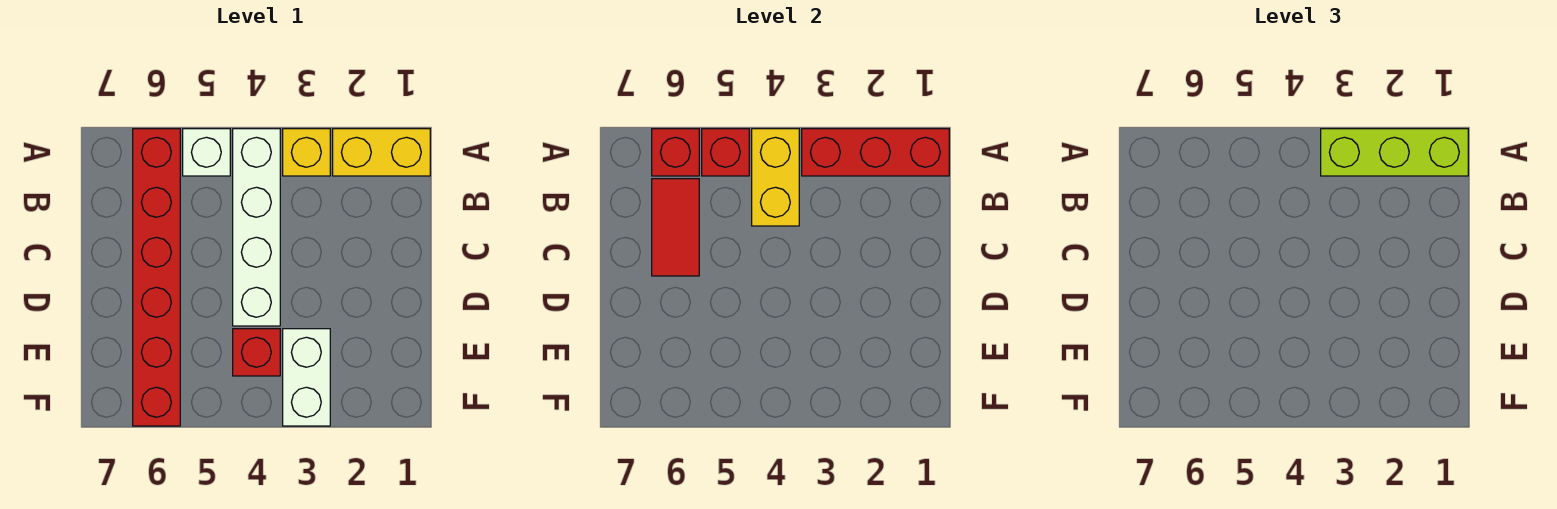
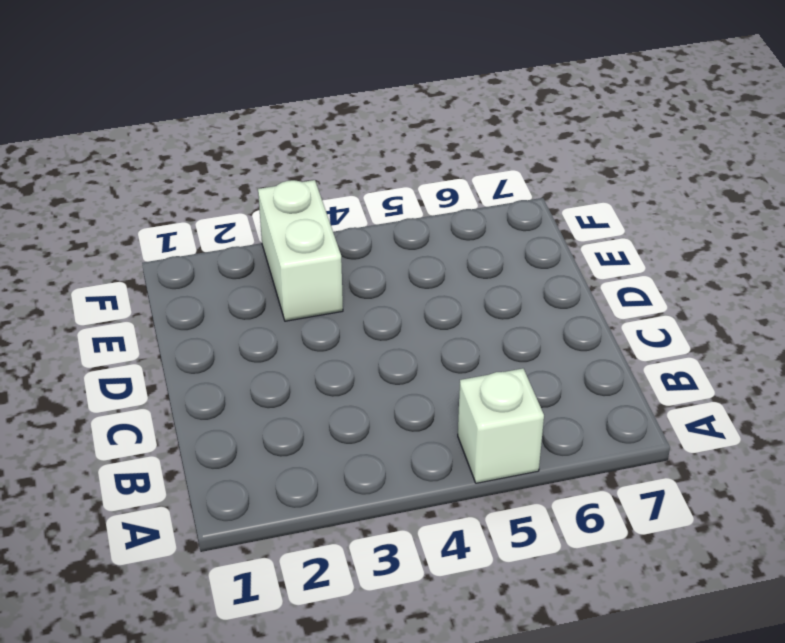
none -> yellow 1x2 brick [333,129,430,176]
none -> yellow 1x1 brick [283,129,330,176]
none -> white 1x4 brick [233,129,280,326]

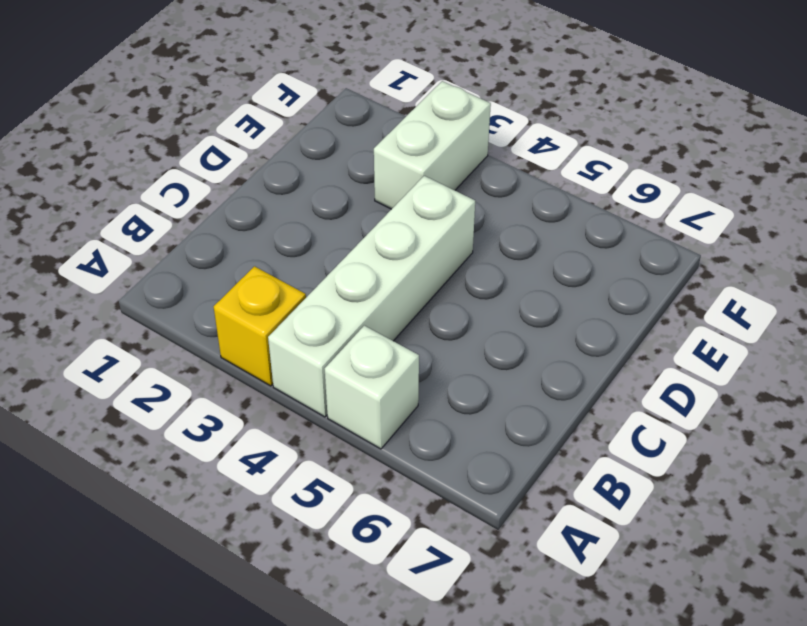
none -> yellow 1x2 brick [333,129,430,176]
none -> red 1x6 brick [133,129,180,426]
none -> red 1x1 brick [233,329,280,376]

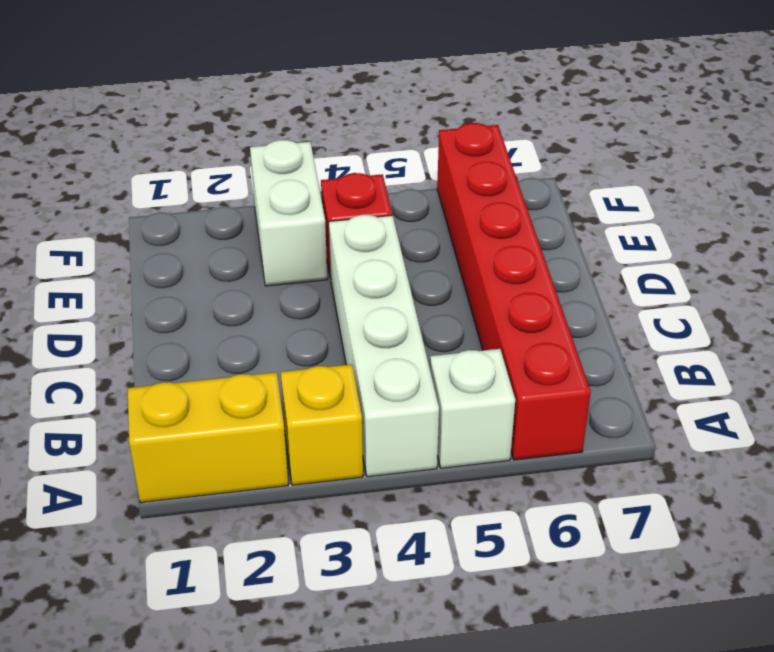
none -> red 1x3 brick [802,129,949,176]
none -> yellow 1x2 brick [752,129,799,226]
none -> red 1x1 brick [702,129,749,176]

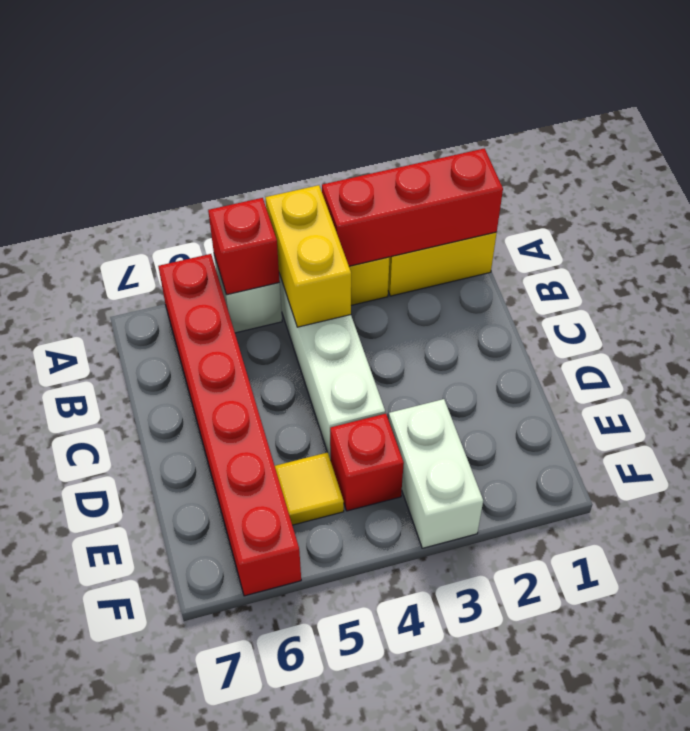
yellow 1x1 tile [275,452,344,525] -> none
none -> red 1x1 brick [652,129,699,176]
none -> red 1x2 tile [652,179,699,276]
none -> lime 1x3 brick [1321,129,1468,176]

